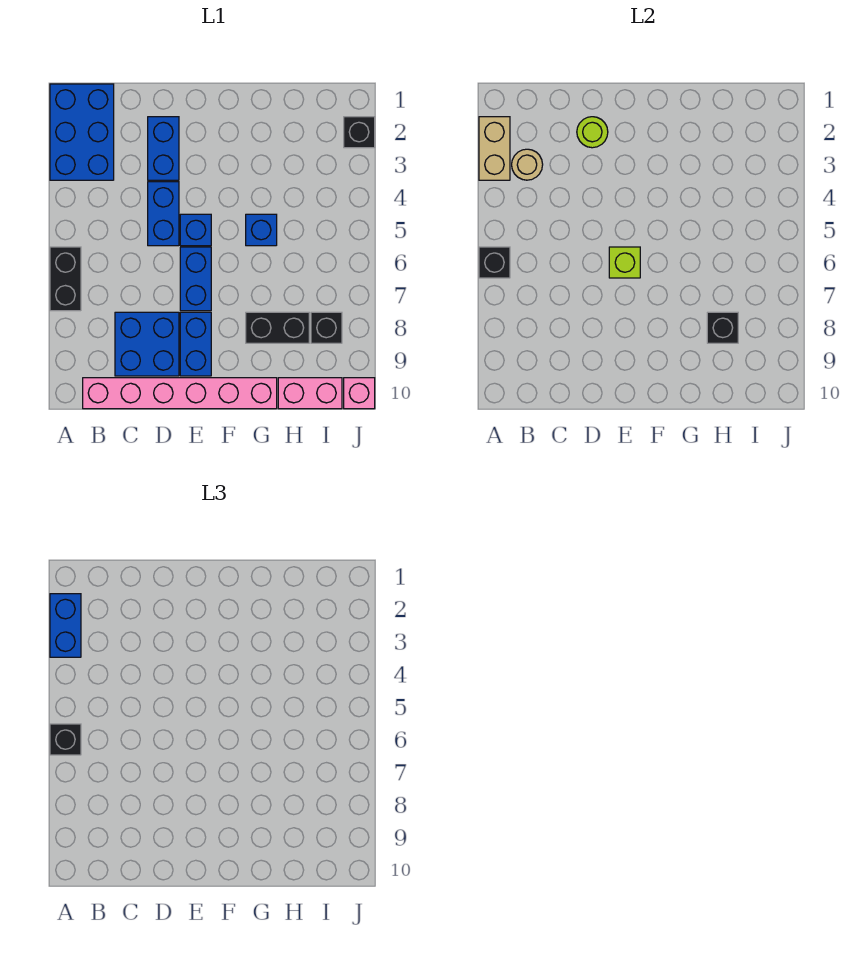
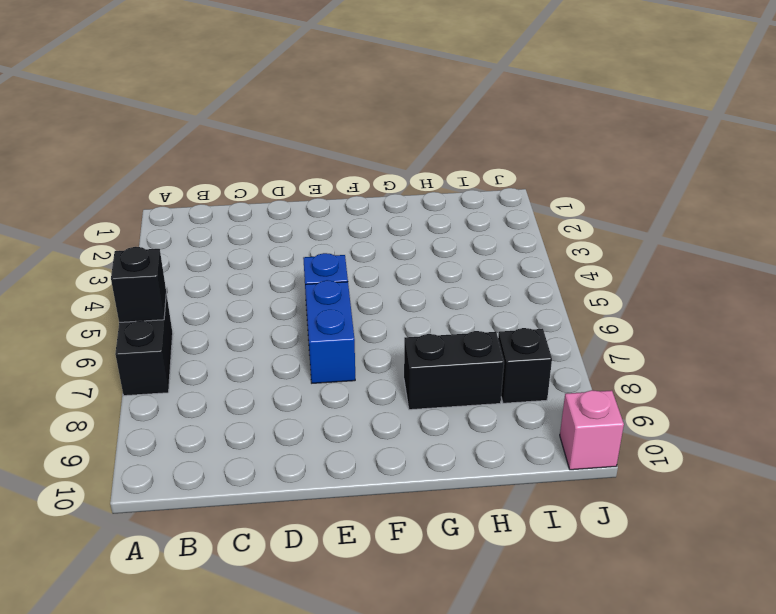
none -> blue 2x3 brick [50,84,114,180]
none -> pink 1x6 brick [83,378,277,409]
none -> blue 2x2 brick [115,312,179,376]

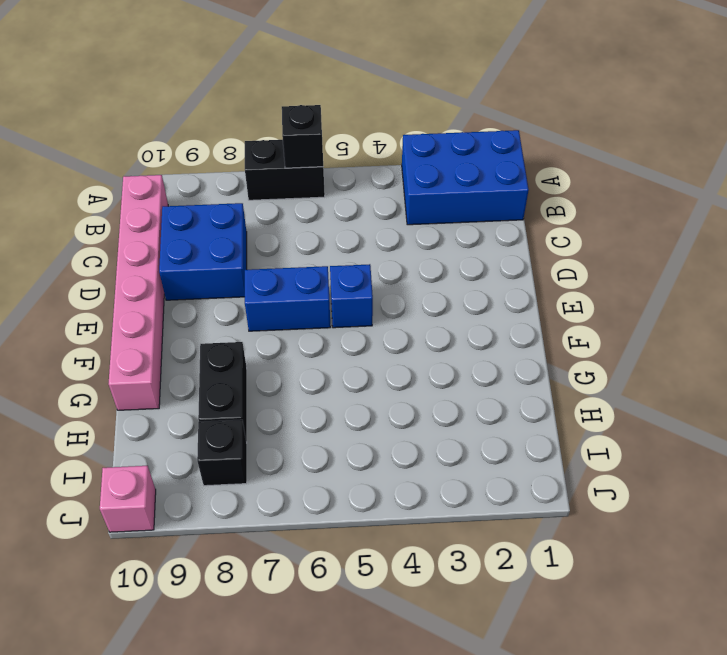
none -> blue 1x2 brick [148,117,179,180]
none -> blue 1x2 brick [148,182,179,246]
none -> blue 1x2 brick [180,312,211,376]

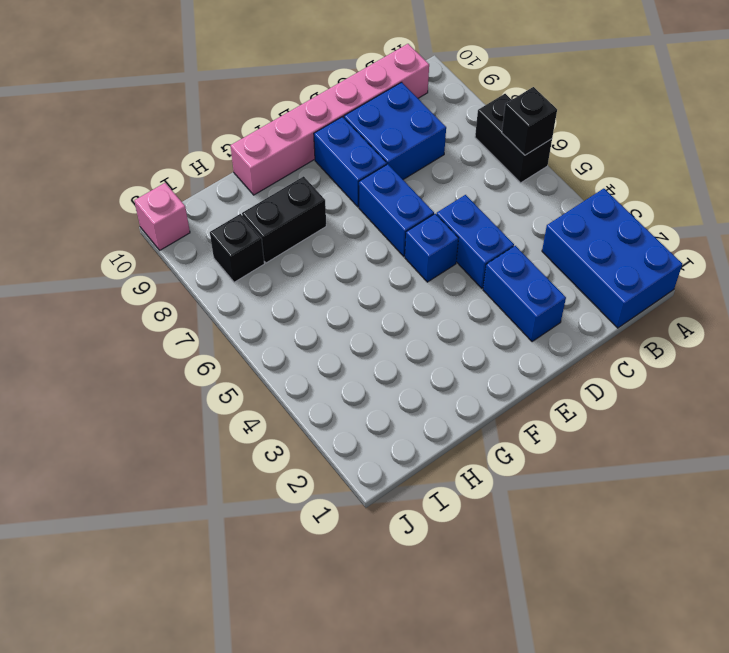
none -> blue 1x1 brick [246,214,277,246]
none -> pink 1x2 brick [278,378,342,409]
none -> black 1x1 brick [344,117,375,148]

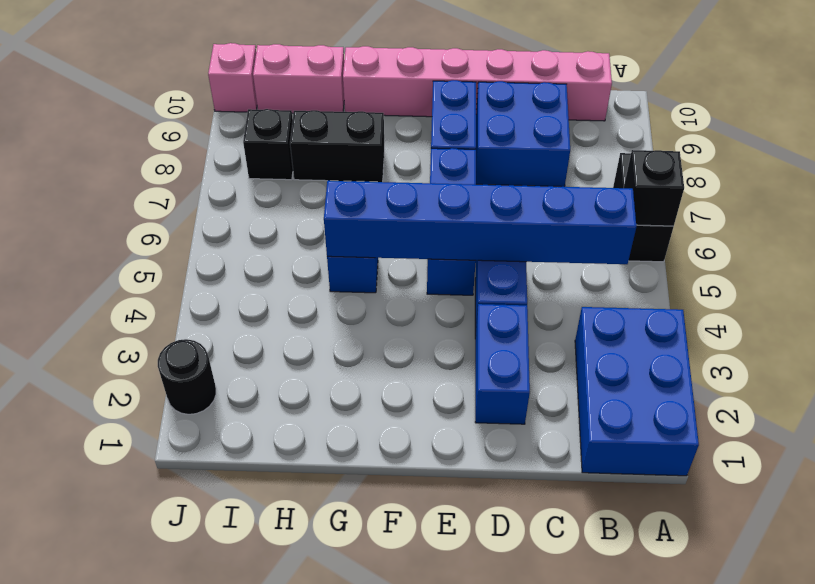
blue 1x6 brick [324,181,636,264] -> none
black 1x1 round brick [158,339,216,414] -> black 1x1 brick [344,117,375,148]
none -> tan 1x2 brick [479,117,510,180]
none -> tan 1x1 round brick [512,149,543,180]
none -> lime 1x1 round brick [577,117,608,148]

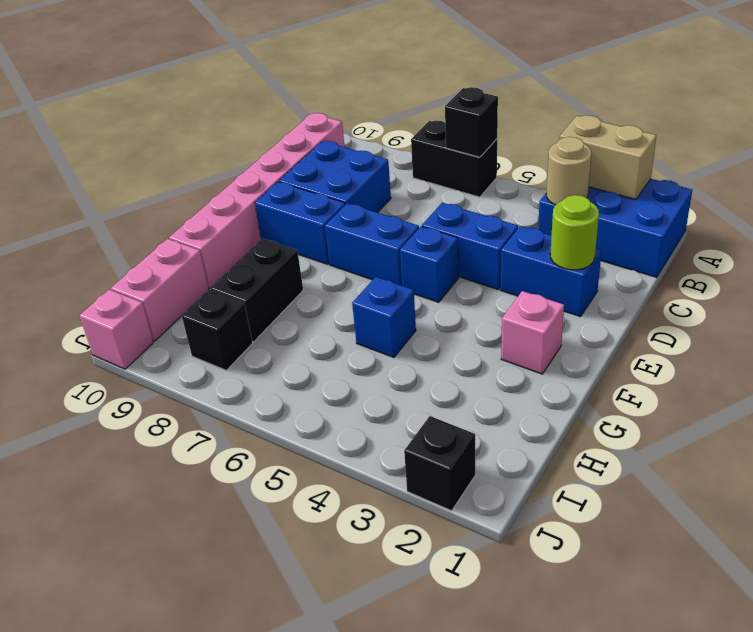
pink 1x1 brick [501,291,564,374] -> none
none -> lime 1x1 brick [609,247,640,278]
none -> black 1x1 brick [707,312,738,343]
none -> blue 1x2 brick [50,594,81,657]

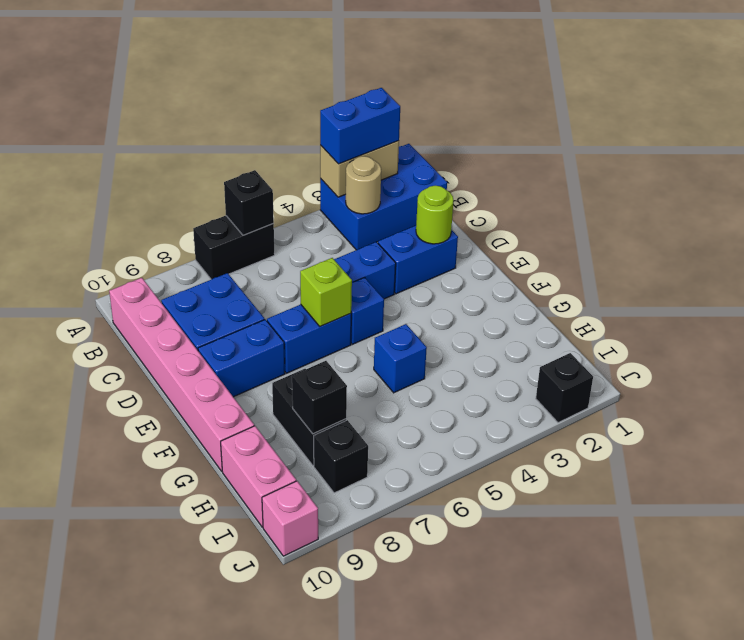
none -> black 1x1 brick [50,724,81,755]

